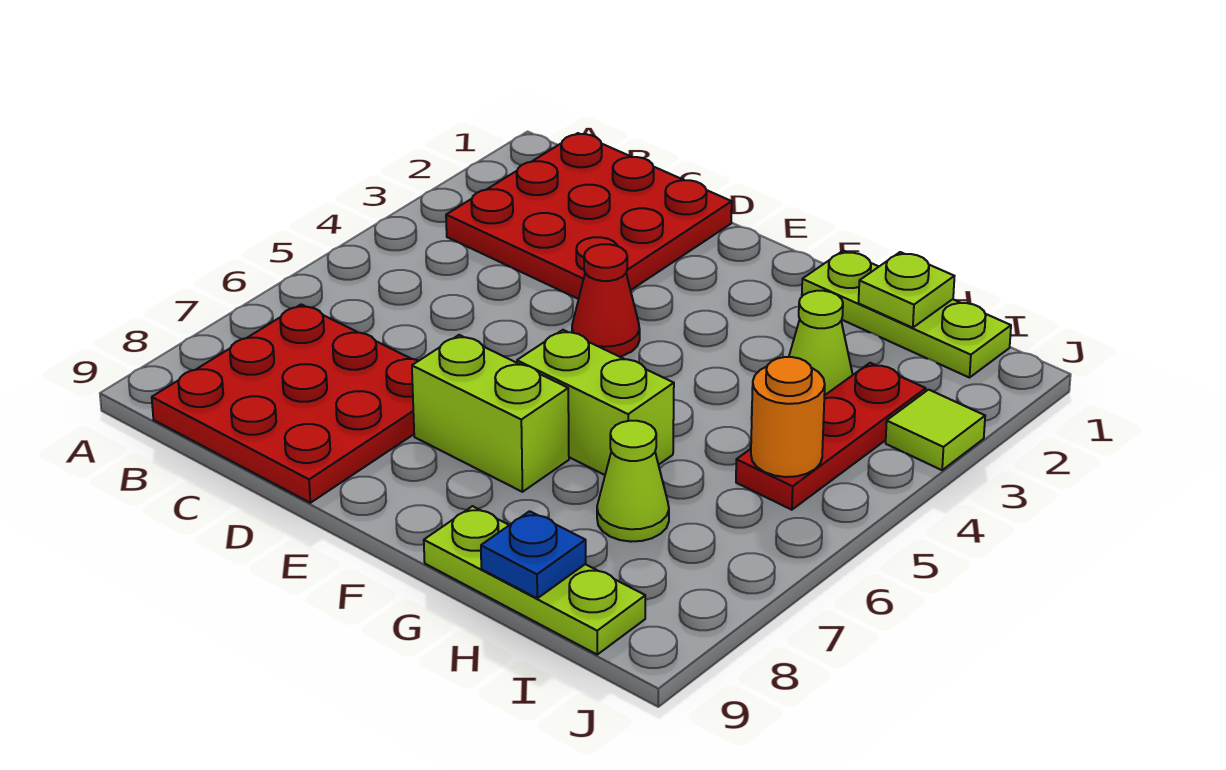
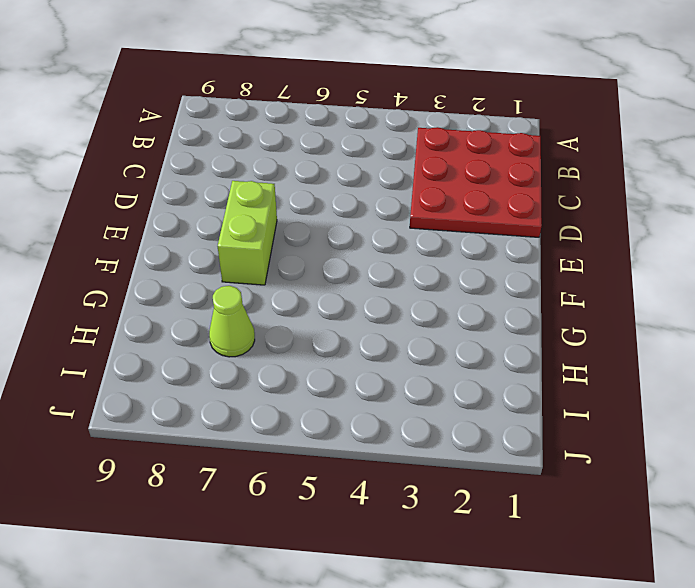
none -> red 3x3 plate [152,304,419,503]
none -> red 1x1 cone [572,244,640,357]
none -> lime 1x2 brick [517,330,674,475]

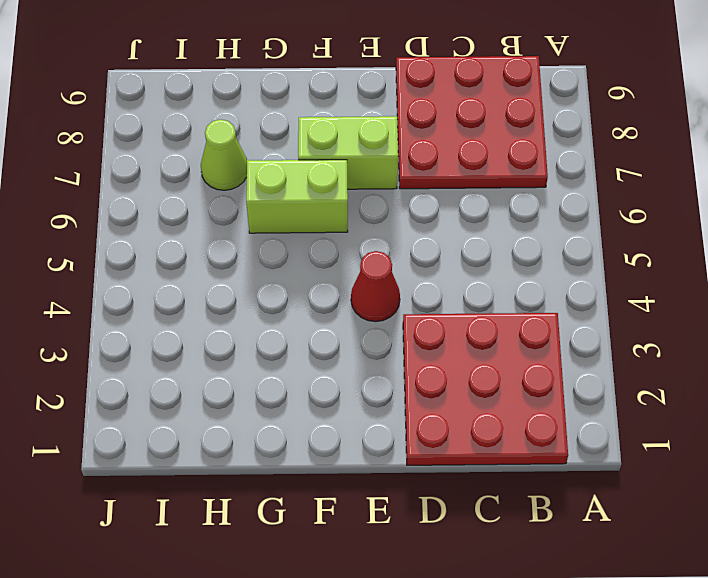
none -> lime 1x3 plate [802,251,1011,378]
none -> lime 1x3 plate [424,506,645,654]
none -> lime 1x1 cone [789,291,853,396]

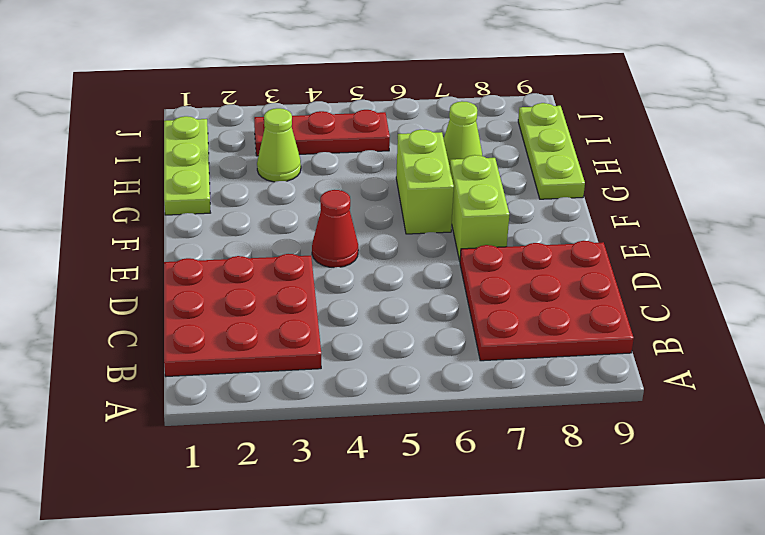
none -> lime 1x1 tile [886,390,985,470]
none -> lime 1x1 plate [858,252,954,328]
none -> blue 1x1 plate [481,511,586,598]

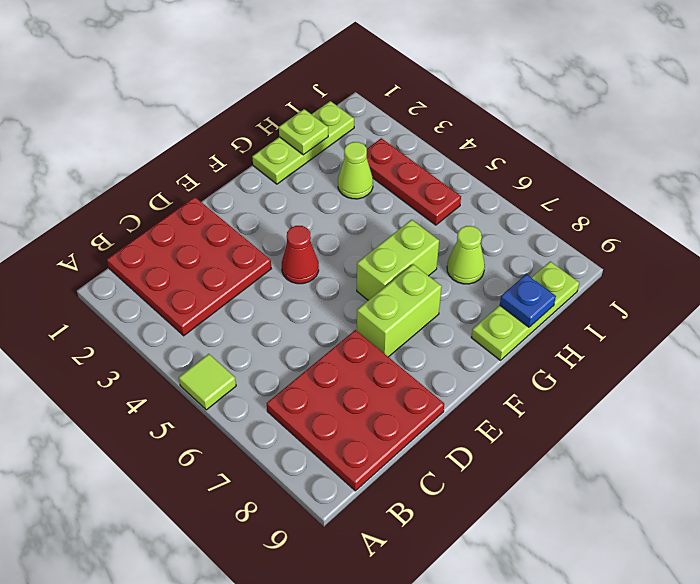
lime 1x1 tile [179,354,236,410] -> lime 1x1 tile moved to [886,390,985,470]
none -> orange 1x1 round brick [751,357,825,477]

